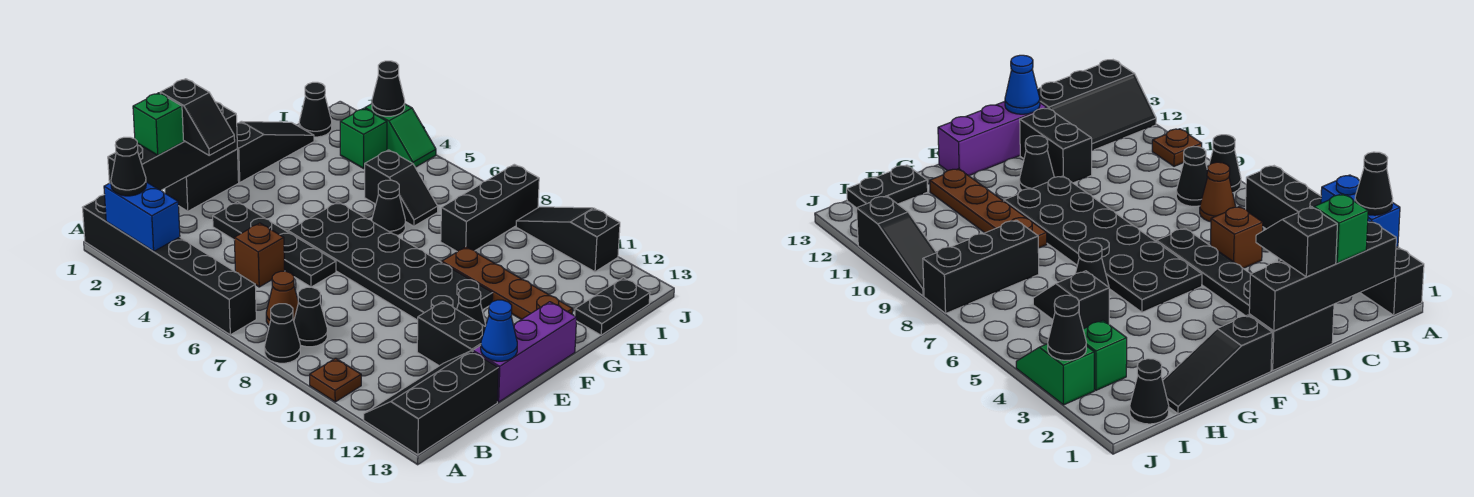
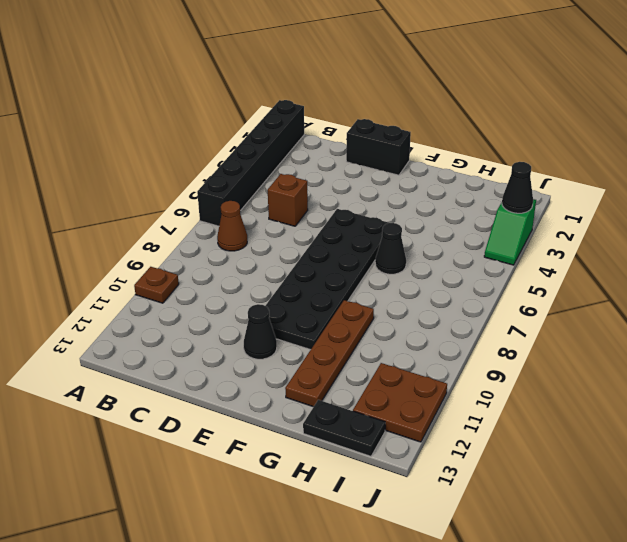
brown 2x2 plate [353,363,447,442] -> black 1x3 slope [516,207,620,272]
none -> black 1x1 cone [265,304,300,363]
none -> black 2x3 slope [364,351,499,455]
none -> black 1x1 cone [294,287,327,347]
none -> black 1x4 plate [213,202,336,287]

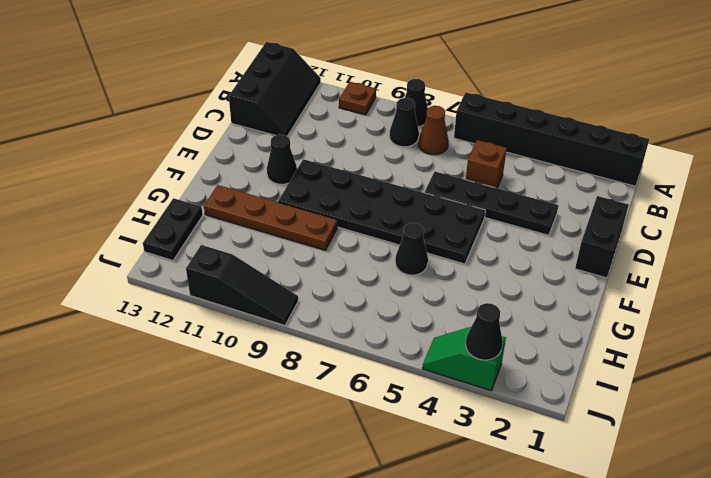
none -> black 1x2 brick [417,302,485,366]
none -> purple 1x3 brick [473,302,577,402]
none -> black 1x3 slope [237,121,314,182]
none -> black 1x2 slope [365,150,438,226]

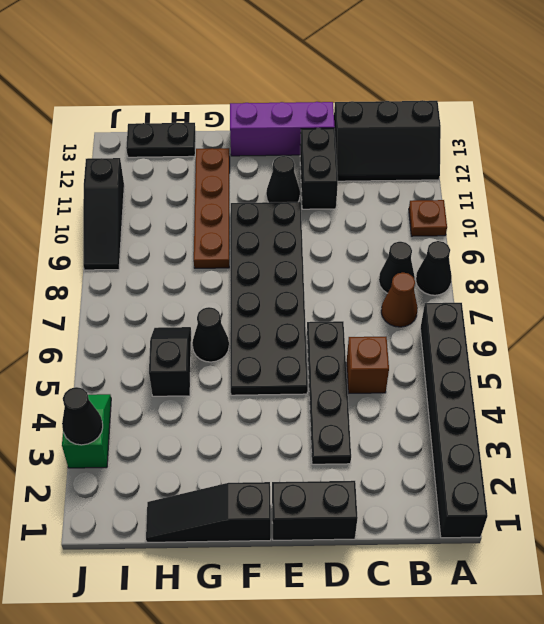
none -> black 1x3 brick [441,164,539,252]
none -> black 1x1 cone [299,82,332,137]
none -> green 1x1 brick [340,108,387,168]
none -> blue 1x2 brick [104,182,180,251]

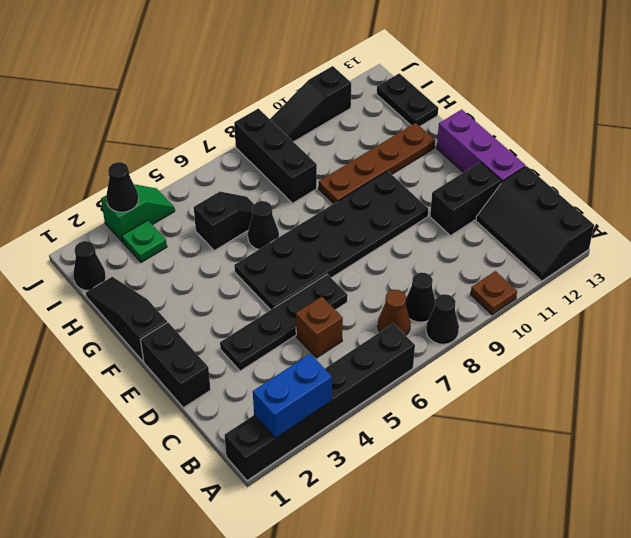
green 1x1 plate [122,220,167,262] -> green 1x1 brick [340,108,387,168]
none -> black 1x1 cone [457,288,486,327]
none -> black 1x4 brick [108,102,237,190]
none -> blue 1x1 cone [481,300,517,361]
none -> black 1x1 cone [111,137,146,196]

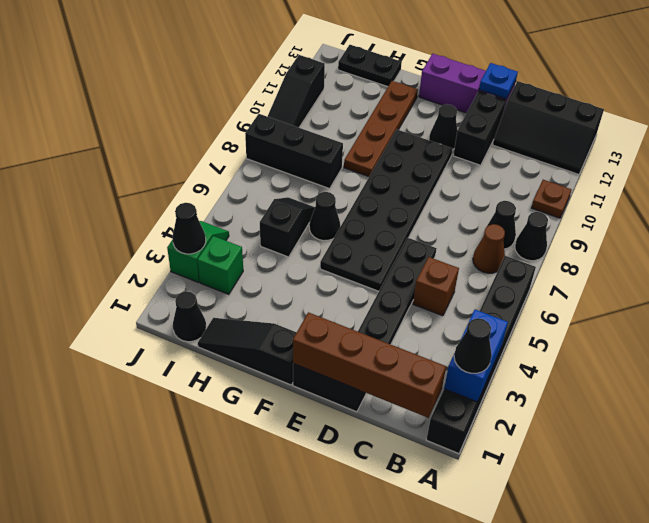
brown 1x4 brick [293,312,446,418] -> black 1x4 brick [108,102,237,190]
blue 1x1 plate [479,63,518,99] -> blue 1x1 cone [481,300,517,361]
none -> green 1x1 brick [133,93,184,155]
none -> black 1x2 slope [160,79,235,155]

